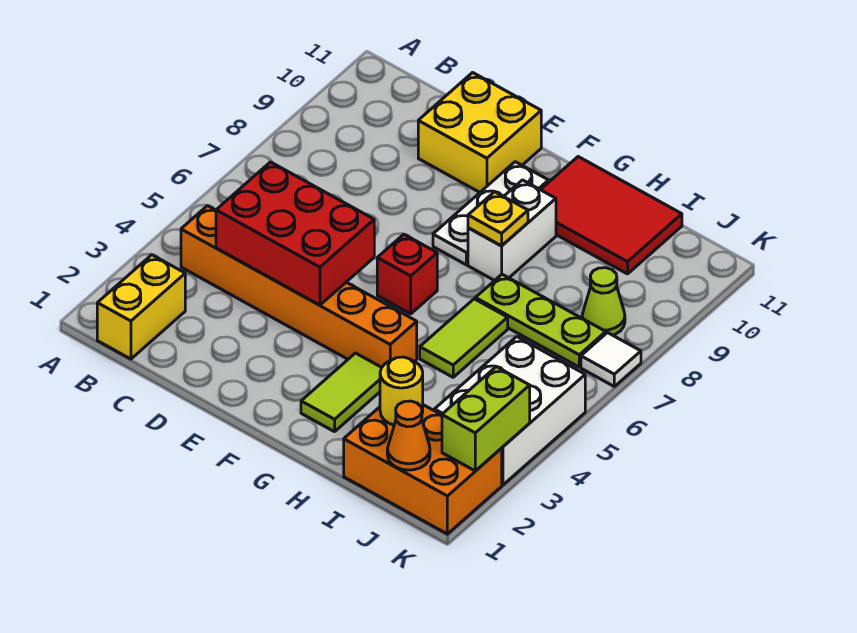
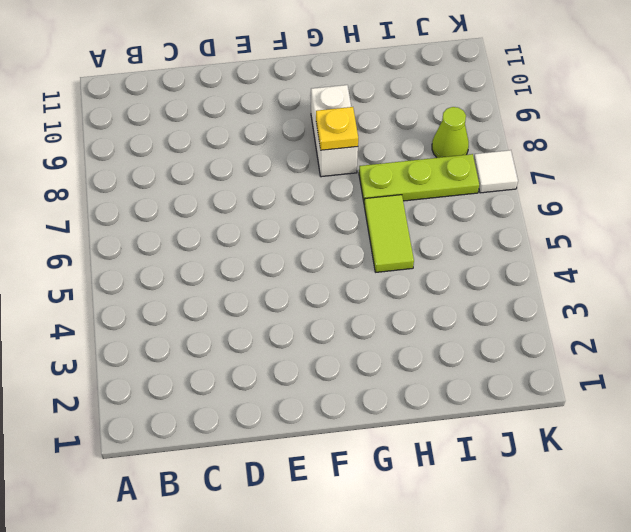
none -> yellow 1x2 brick [97,255,185,359]
none -> orange 1x6 brick [181,206,417,367]
none -> yellow 2x2 brick [418,73,541,192]

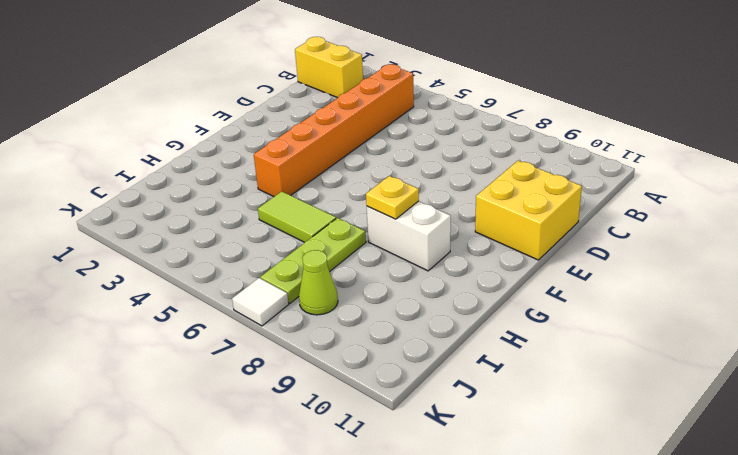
none -> red 1x1 brick [377,234,437,314]
none -> white 1x3 plate [433,162,549,265]
none -> lime 1x2 tile [301,353,382,432]

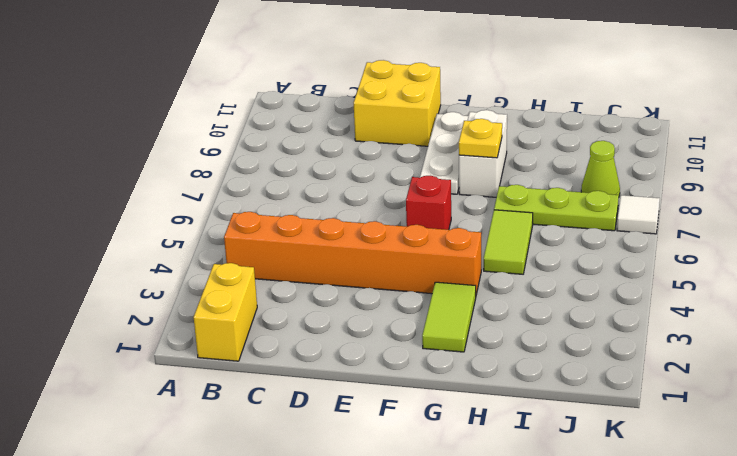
none -> red 2x3 tile [541,157,682,274]
none -> orange 2x3 brick [344,405,502,534]
none -> white 2x3 brick [434,337,585,485]

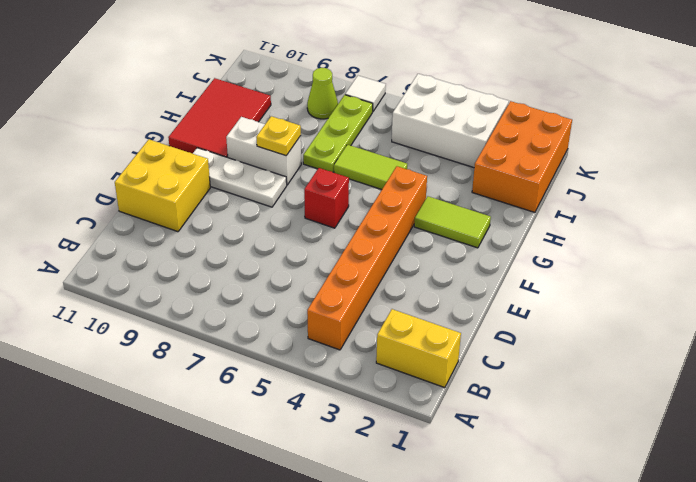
none -> red 2x3 brick [216,162,374,305]
none -> yellow 1x1 round brick [380,357,423,425]
none -> orange 1x1 cone [387,401,430,470]

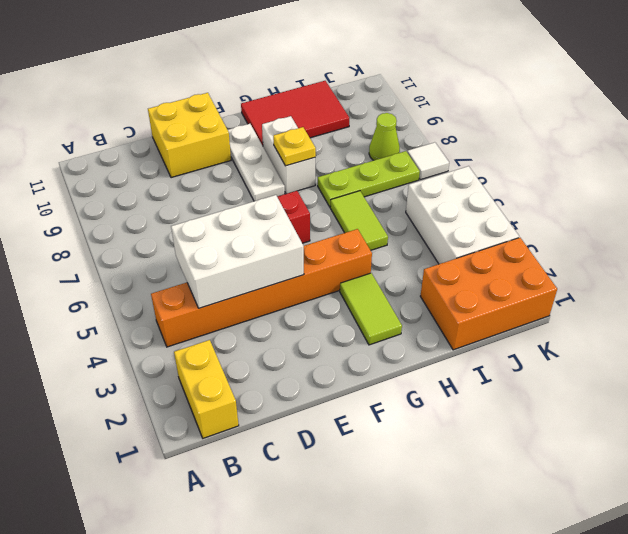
white 2x3 brick [171,195,304,308] -> red 2x3 brick [216,162,374,305]
none -> yellow 1x1 round brick [380,357,423,425]
none -> orange 1x1 cone [387,401,430,470]
none -> lime 1x2 brick [442,367,530,471]

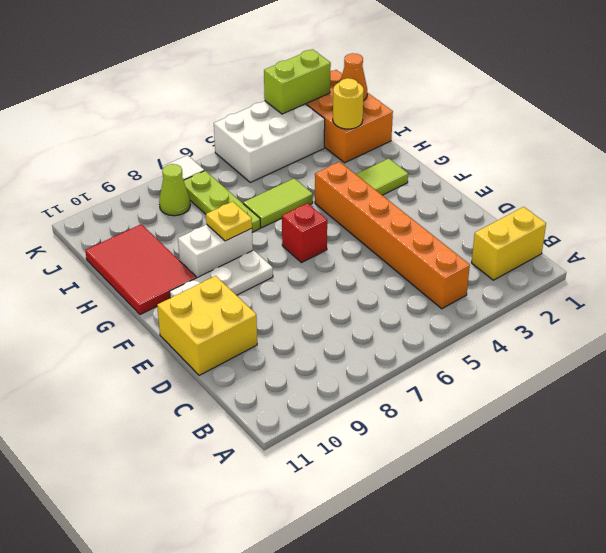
none -> red 2x3 brick [216,162,374,305]

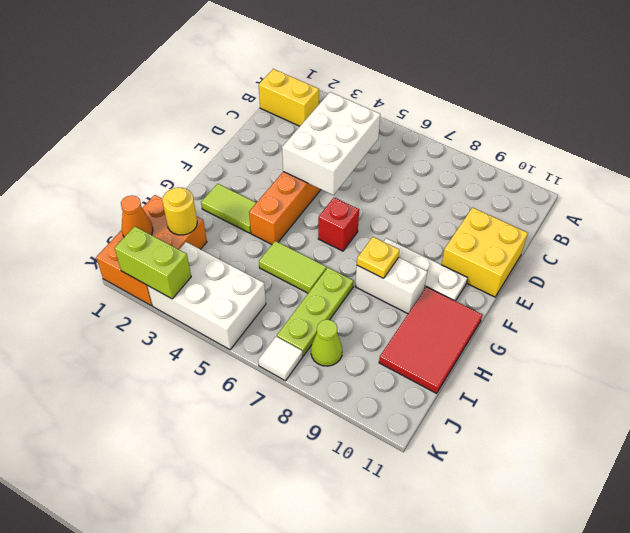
white 2x3 brick [282,92,380,195] -> red 2x3 brick [216,162,374,305]

